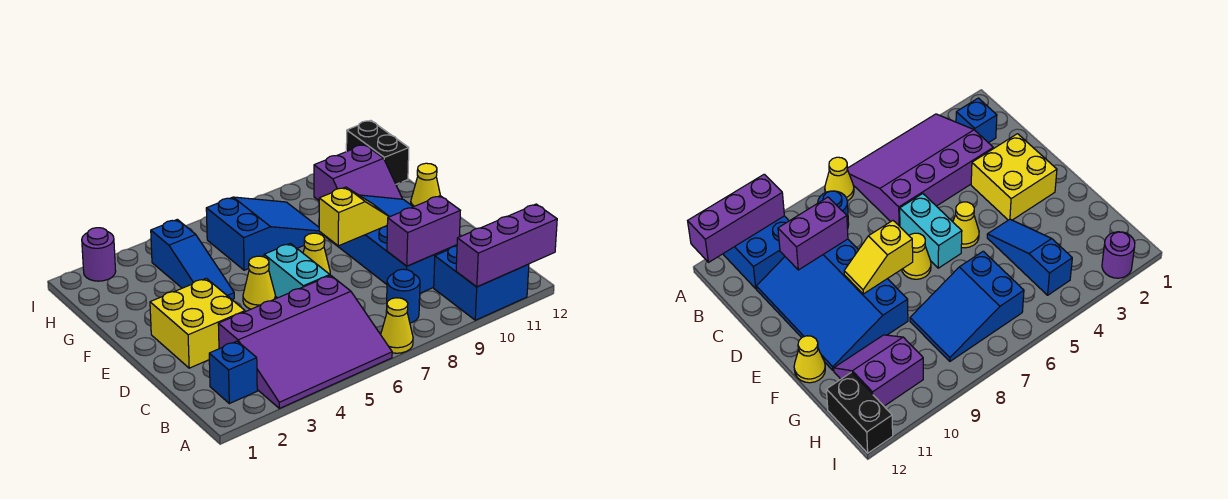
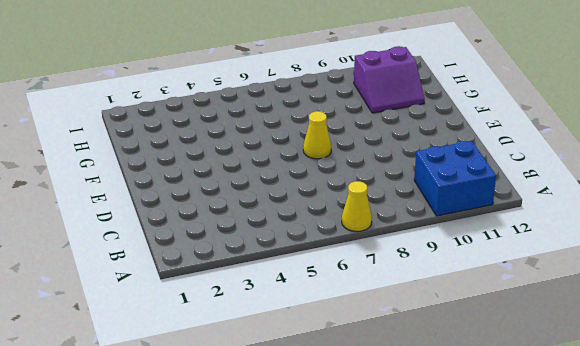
none -> purple 3x4 slope [218,275,392,408]
none -> blue 1x1 brick [209,341,257,404]
none -> blue 1x1 round brick [386,269,420,323]

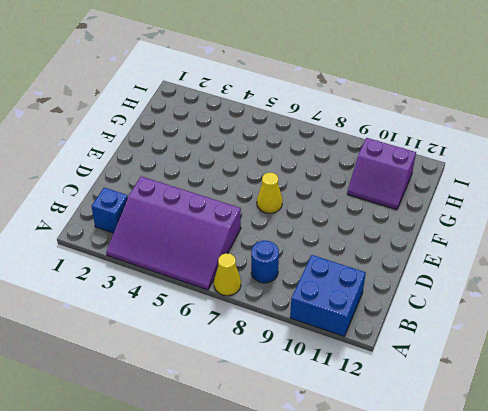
none -> blue 3x4 slope [326,195,457,293]
none -> yellow 2x2 brick [150,278,245,368]
none -> cyan 1x2 brick [264,243,330,298]

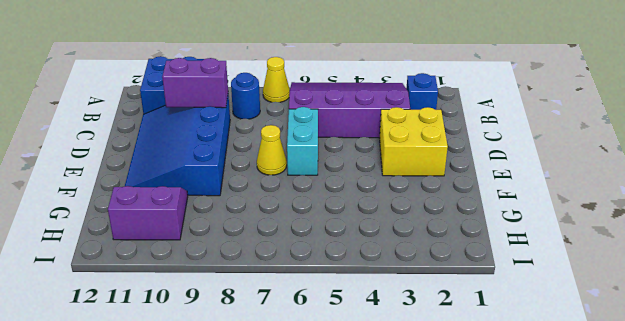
none -> yellow 1x1 cone [243,256,275,309]
none -> blue 1x3 slope [151,219,234,299]
none -> yellow 1x1 cone [411,163,440,207]

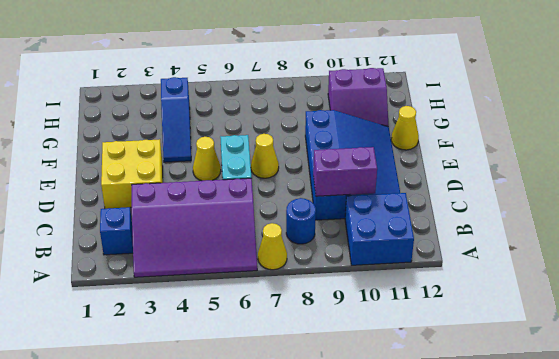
none -> blue 2x3 slope [206,197,324,270]
none -> black 1x2 brick [346,120,409,184]
none -> purple 1x1 round brick [82,228,116,281]

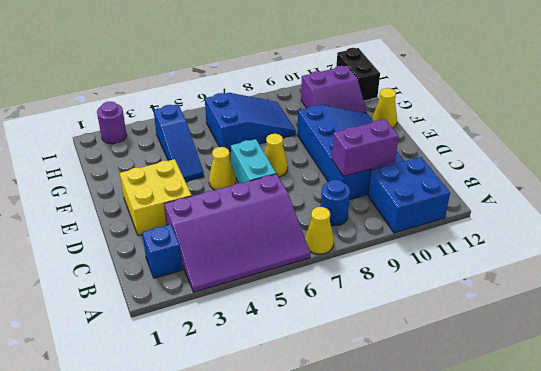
none -> purple 1x3 brick [456,204,557,287]
none -> yellow 1x2 slope [319,187,389,246]

